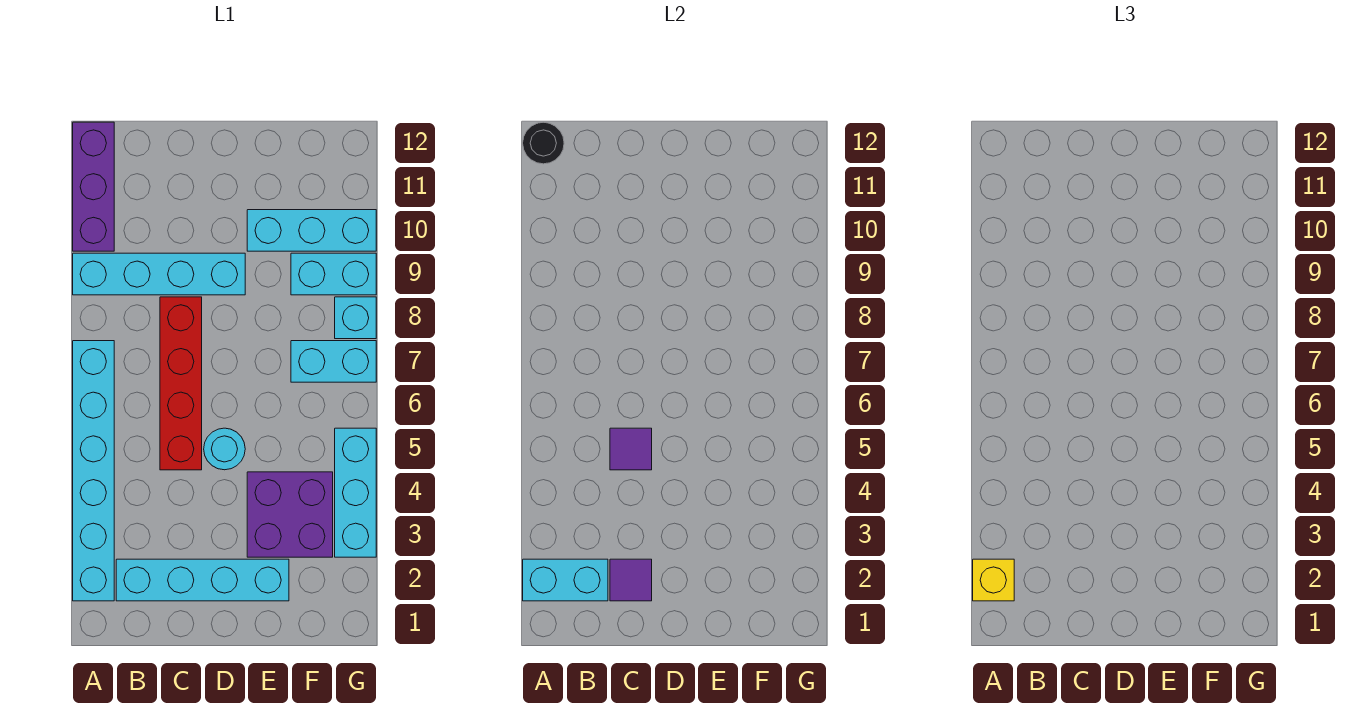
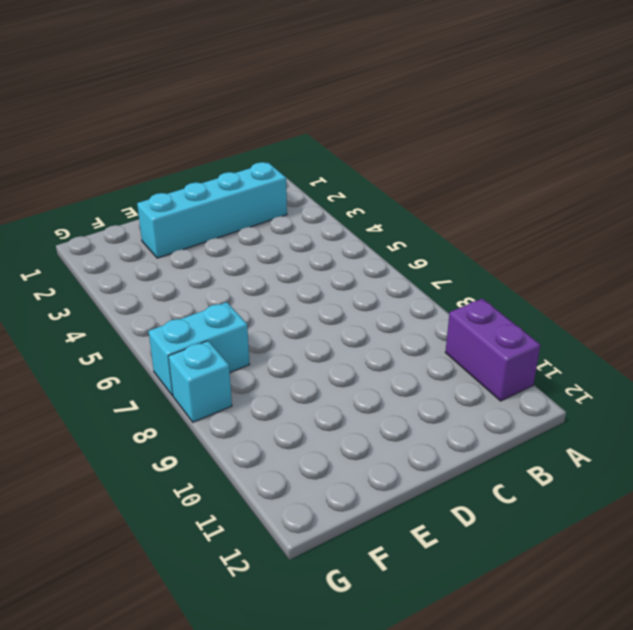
purple 1x2 brick [445,299,540,401] -> purple 1x3 brick [73,122,114,251]
none -> cyan 1x6 brick [73,341,114,601]
none -> cyan 1x4 brick [73,253,245,295]
none -> red 1x4 brick [160,297,202,470]

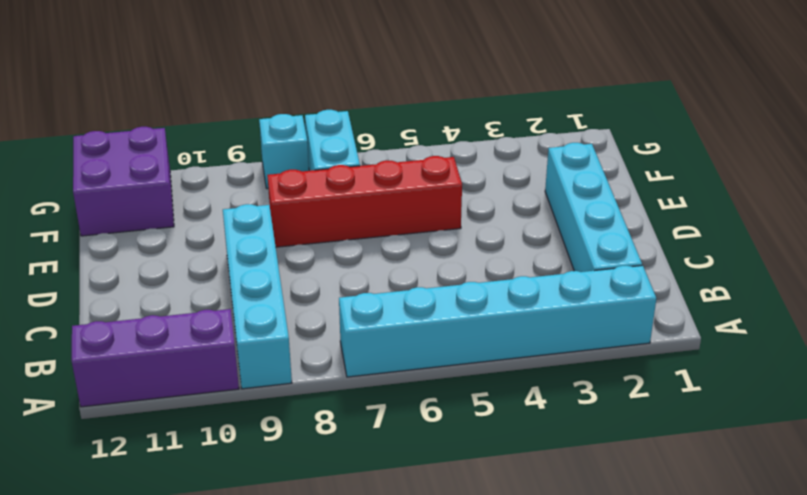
red 1x4 brick [267,156,462,247] -> red 1x4 brick moved to [160,297,202,470]
purple 2x2 brick [73,127,174,236] -> purple 2x2 brick moved to [247,472,333,557]
none -> cyan 1x1 round brick [204,428,245,470]
none -> cyan 1x3 brick [247,210,376,251]
none -> cyan 1x2 brick [291,253,376,295]

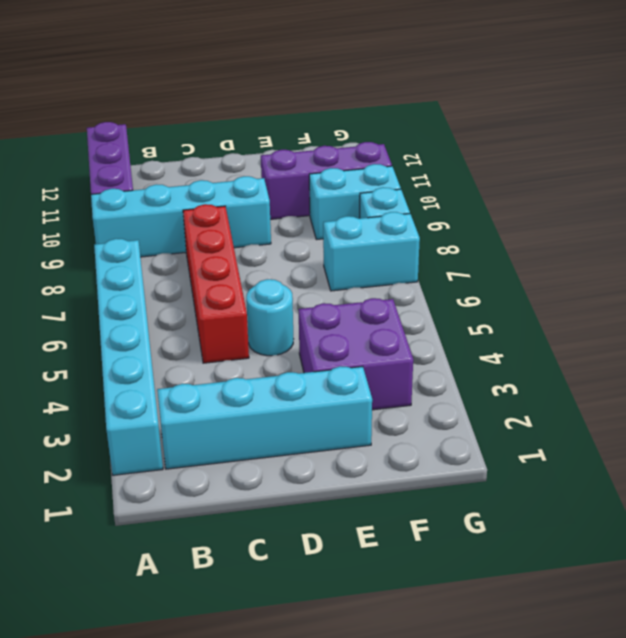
purple 1x3 brick [261,142,392,219] -> cyan 1x3 brick [247,210,376,251]
none -> cyan 1x3 brick [335,428,376,557]
none -> cyan 1x2 brick [523,559,608,601]
none -> black 1x1 round brick [523,122,564,164]

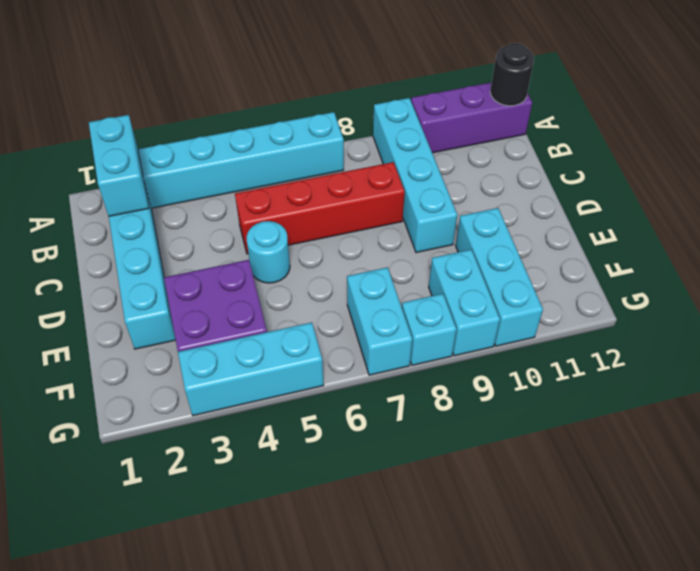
none -> purple 1x1 tile [610,559,652,601]
none -> purple 1x1 tile [610,428,652,470]
none -> yellow 1x1 brick [973,559,1014,601]

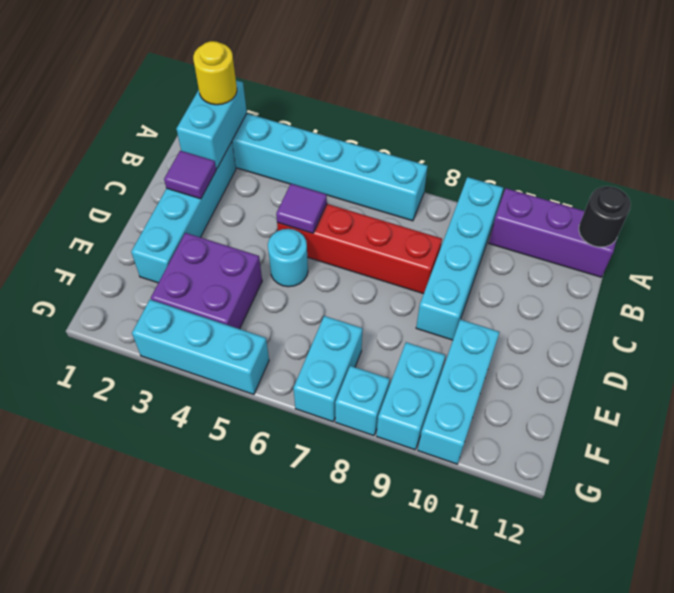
yellow 1x1 round brick [193,41,237,105] -> yellow 1x1 brick [973,559,1014,601]

